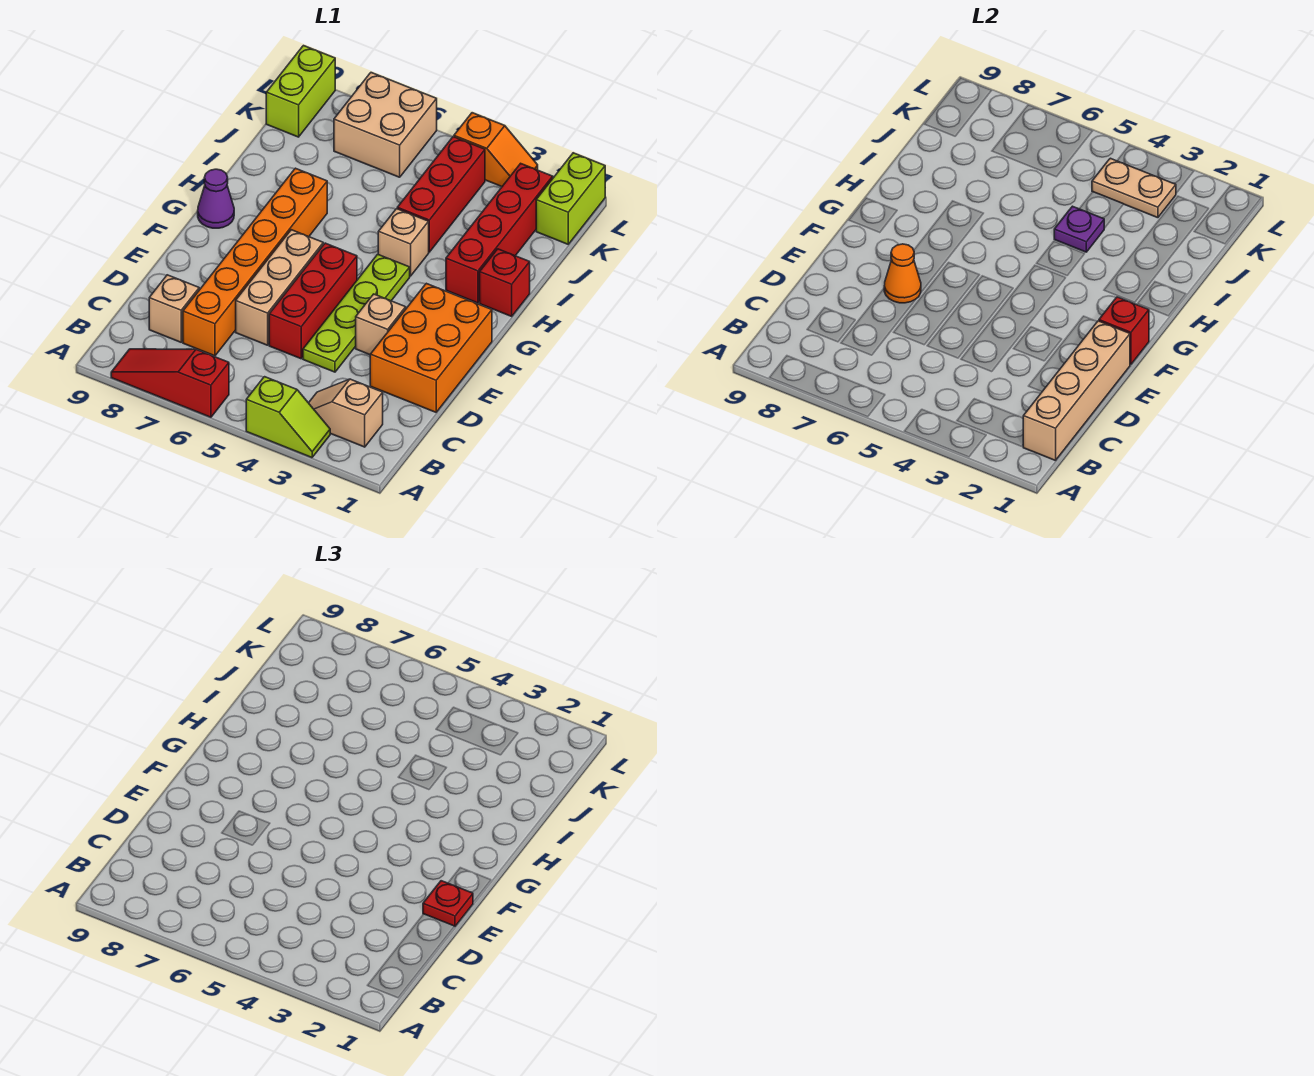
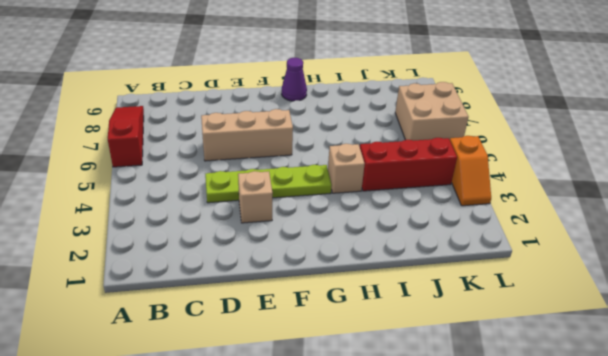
none -> lime 1x2 slope [246,377,330,458]
none -> tan 1x2 slope [309,379,383,447]
none -> orange 1x6 brick [183,168,327,356]

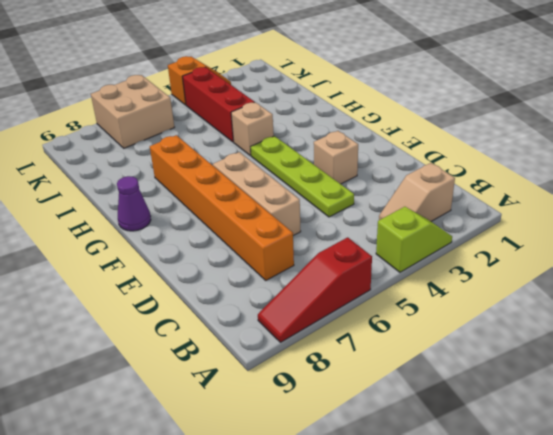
none -> tan 1x1 brick [149,275,199,342]
none -> orange 2x3 brick [370,283,492,412]
none -> red 1x3 brick [269,243,357,359]

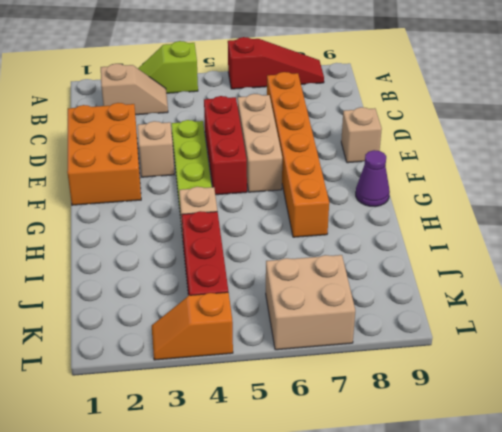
tan 1x1 brick [341,107,382,163] -> tan 1x1 brick moved to [149,275,199,342]
none -> red 1x1 brick [480,249,530,316]
none -> red 1x4 brick [446,163,553,303]
none -> lime 1x2 brick [536,153,605,244]

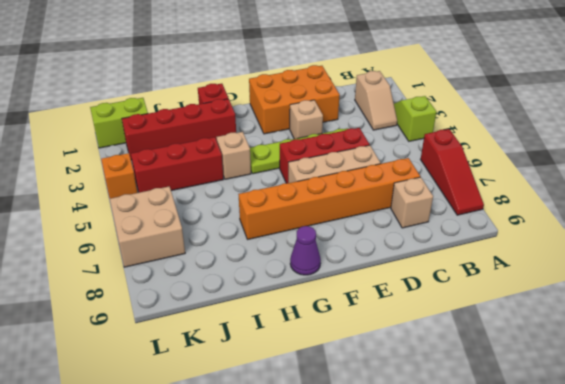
none -> lime 1x2 brick [266,46,335,137]
none -> tan 1x4 brick [1023,321,1130,461]
none -> orange 1x1 cone [884,244,921,303]

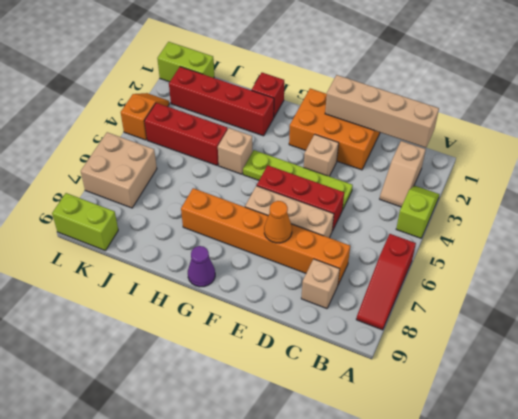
none -> red 1x1 brick [1099,297,1149,364]
none -> purple 1x1 plate [1054,206,1104,252]
none -> tan 1x2 plate [1092,158,1176,218]

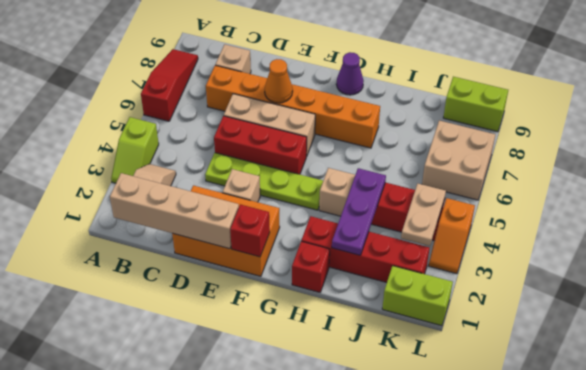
purple 1x3 plate [332,168,386,255] -> purple 1x1 plate [1054,206,1104,252]
none -> red 1x1 plate [423,881,473,926]

